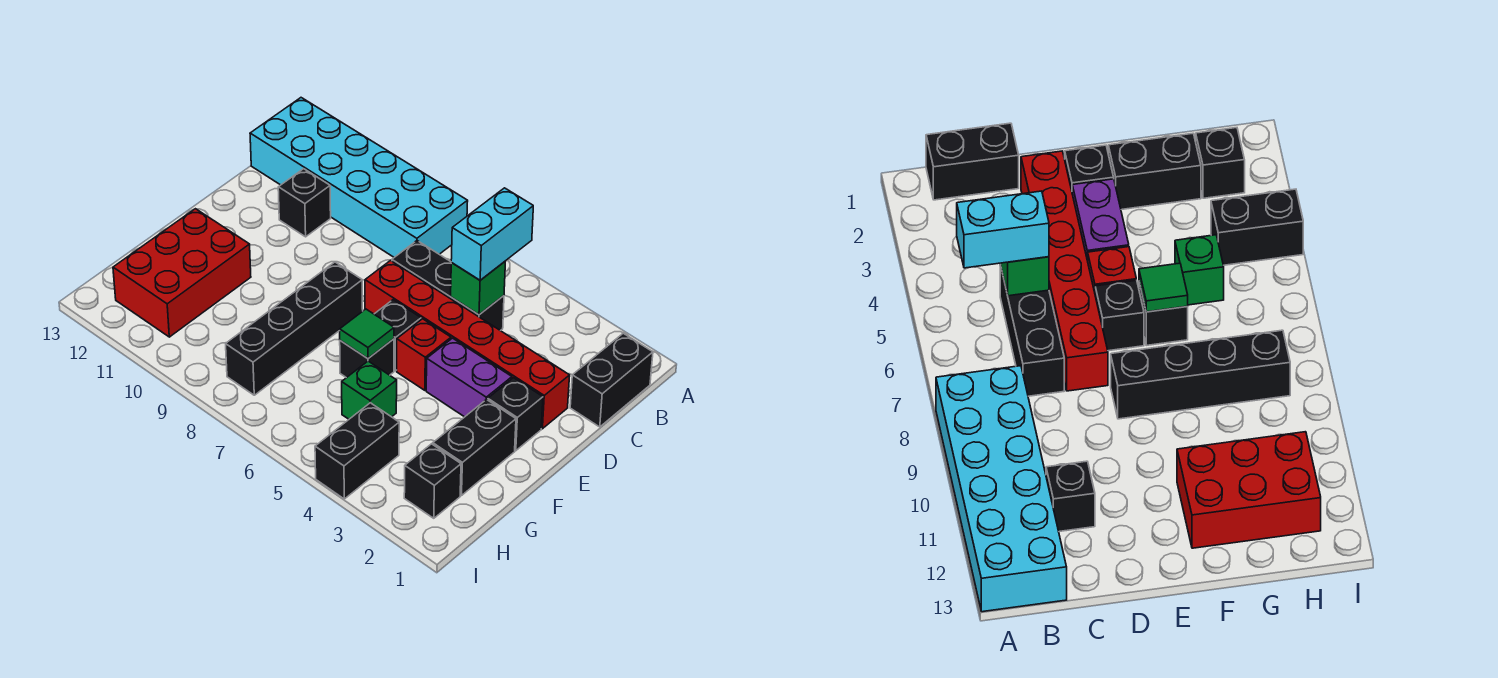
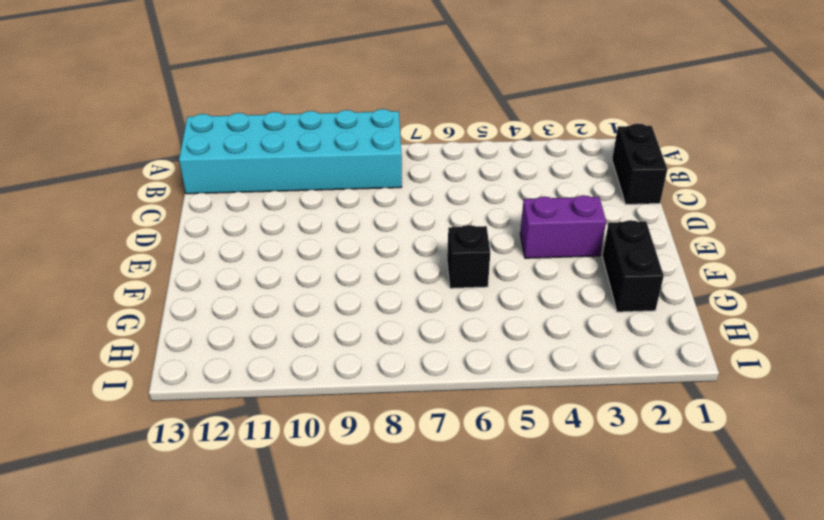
none -> black 1x3 brick [392,241,504,331]
none -> black 1x1 brick [278,169,331,237]
none -> red 1x6 brick [365,261,570,429]

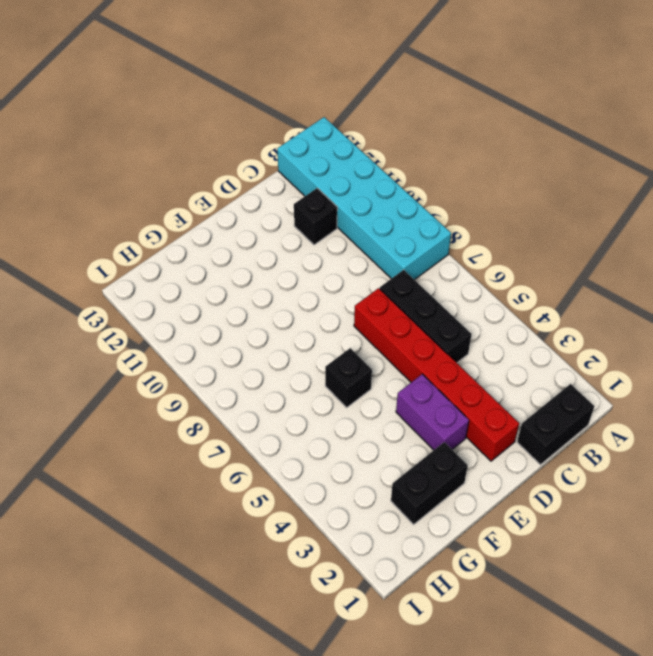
none -> black 1x1 brick [488,378,543,451]
none -> red 1x1 brick [397,319,451,390]
none -> black 1x1 brick [374,300,421,371]

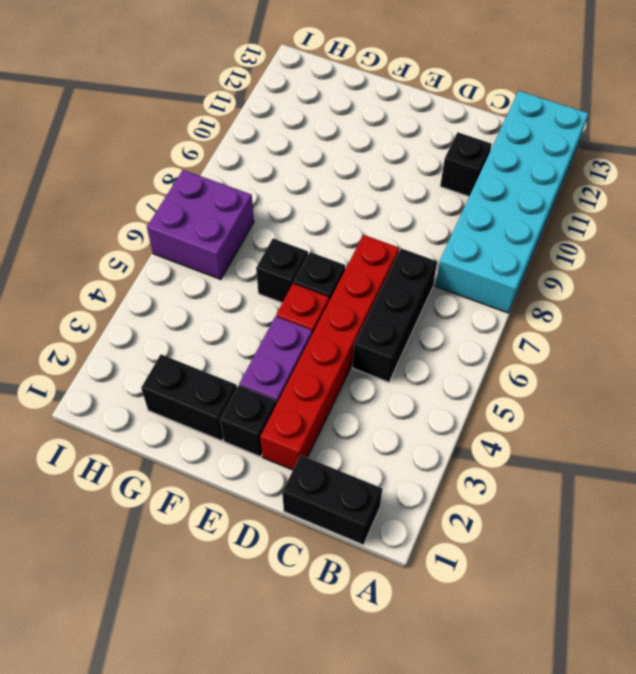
purple 2x2 brick [147,170,254,279] -> none
none -> black 1x4 brick [226,262,363,395]
none -> red 2x3 brick [113,209,251,337]
none -> green 1x1 brick [342,361,397,419]

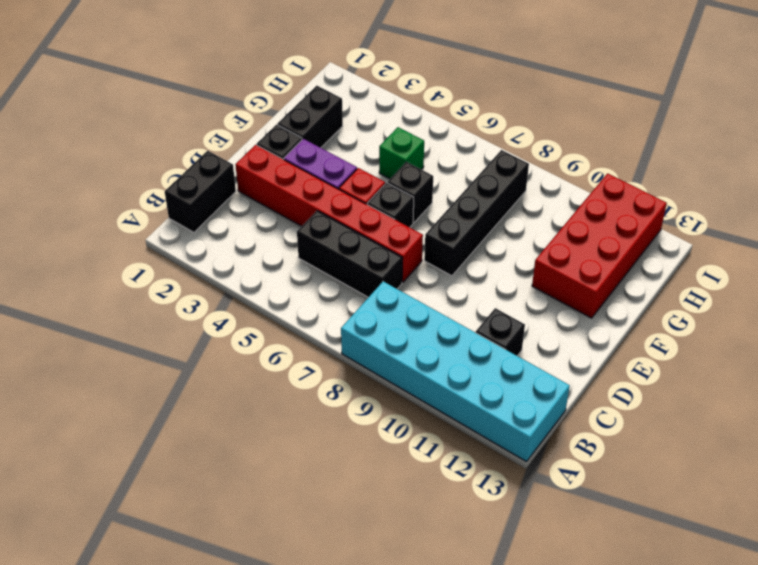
red 2x4 brick [532,173,667,318] -> red 2x3 brick [113,209,251,337]
none -> black 1x1 brick [404,444,461,518]
none -> black 1x2 brick [315,403,399,499]
none -> green 1x1 brick [451,261,506,315]

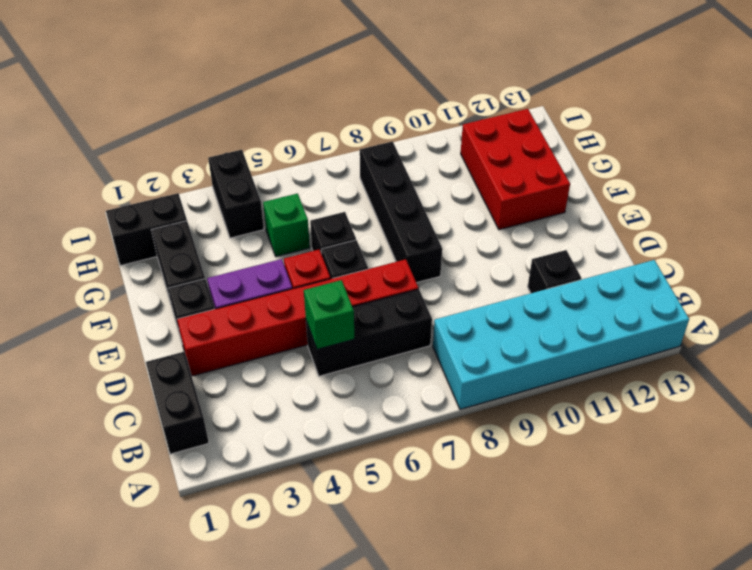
black 1x2 brick [106,193,187,266] -> black 1x1 brick [404,444,461,518]
none -> green 1x1 tile [340,309,394,358]
none -> cyan 1x2 brick [451,188,533,280]

